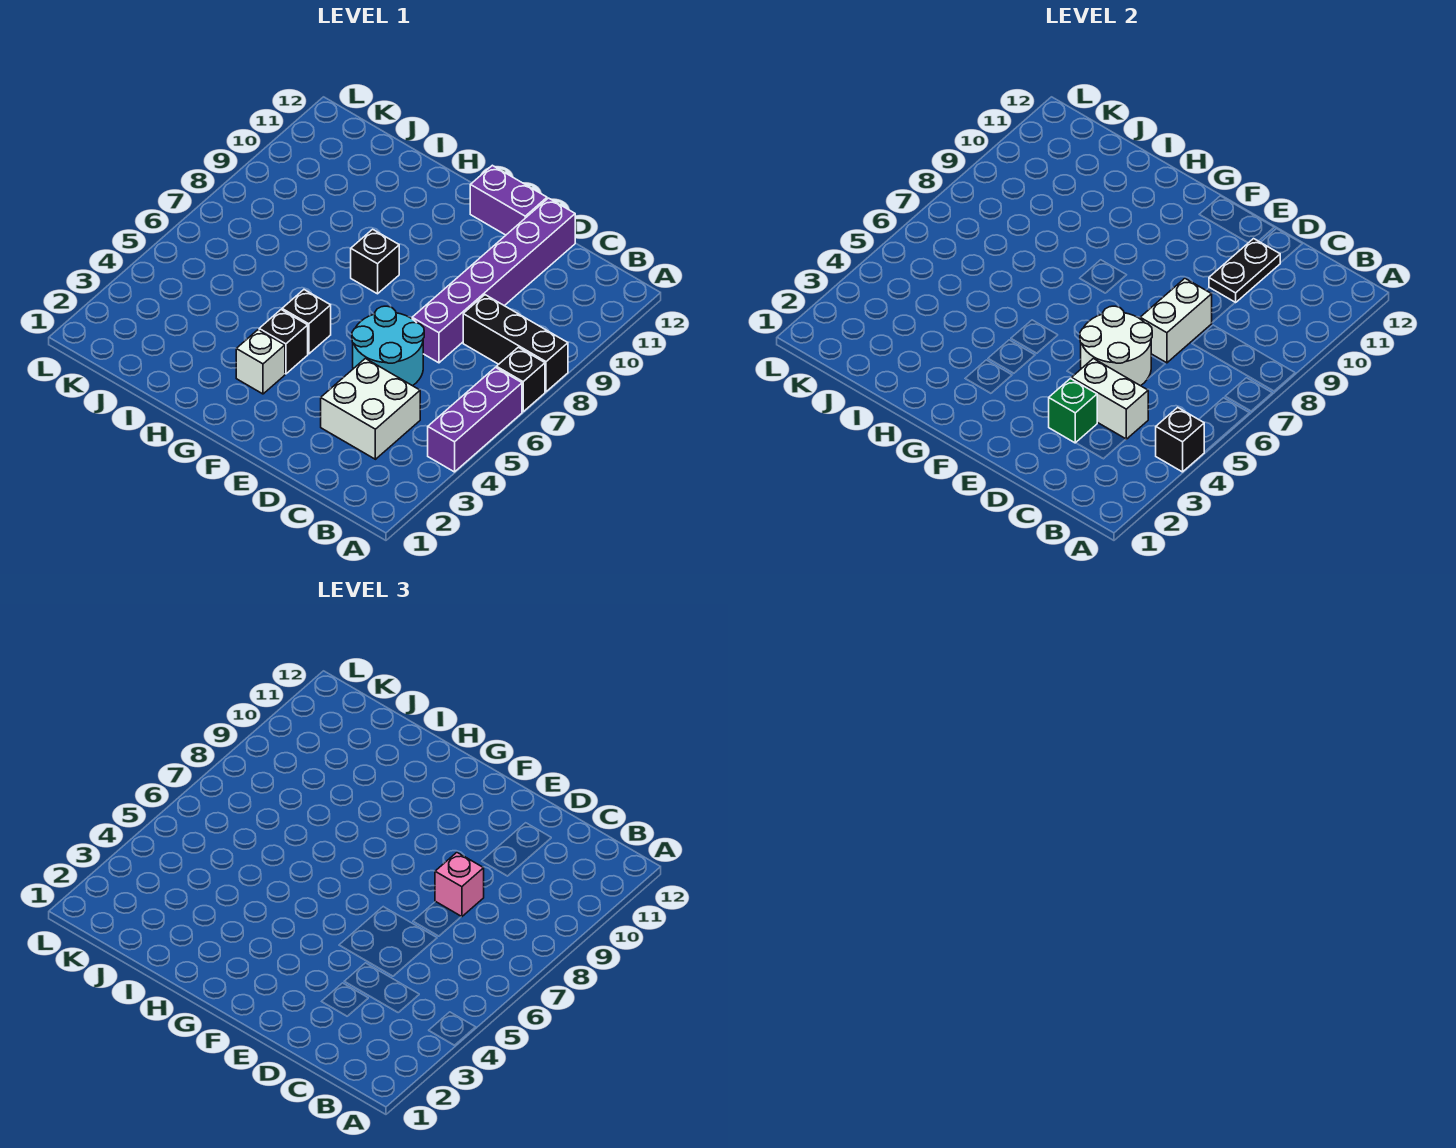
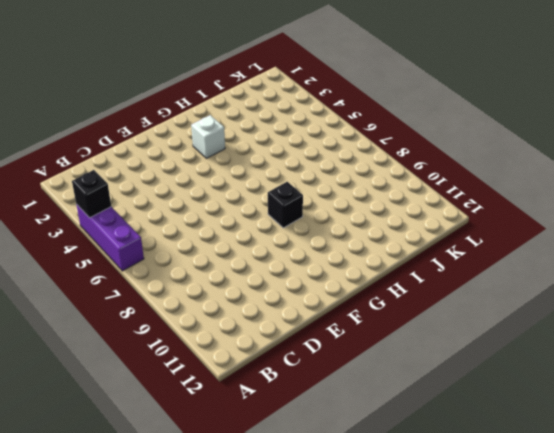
none -> black 1x1 brick [497,347,545,412]
none -> black 1x3 brick [463,295,568,392]
none -> white 2x2 brick [321,358,420,459]

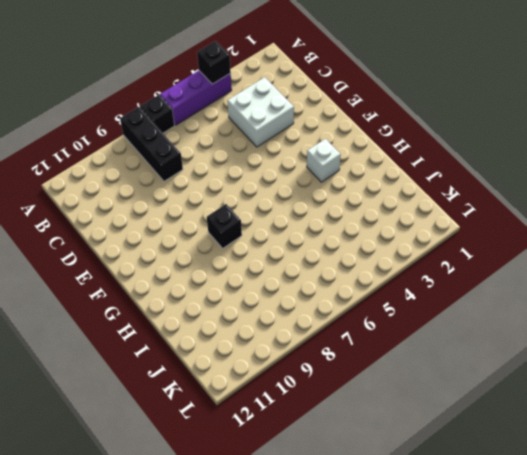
none -> cyan 2x2 round brick [352,306,424,386]
none -> purple 1x6 brick [412,198,575,363]
none -> purple 1x2 brick [470,165,547,235]

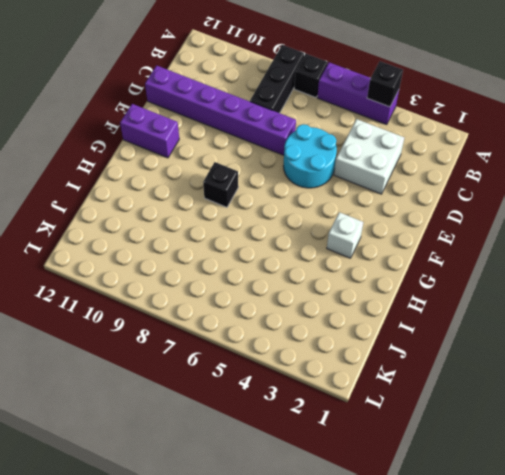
purple 1x2 brick [120,104,179,158] -> purple 1x2 brick turned to [470,165,547,235]
none -> black 1x1 brick [259,310,308,374]
none -> black 1x1 brick [282,290,331,354]
none -> white 1x2 brick [1072,358,1148,439]

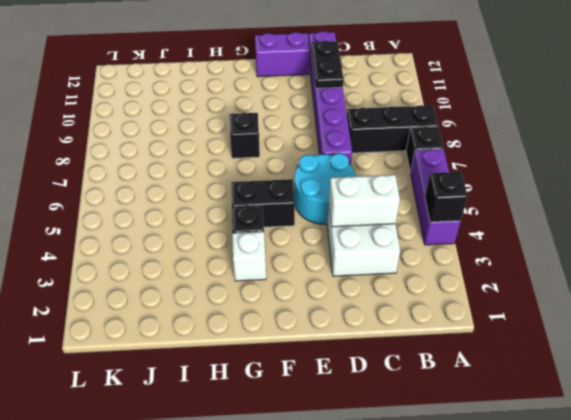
black 1x2 brick [231,179,295,227] -> black 1x1 brick [282,290,331,354]
none -> green 1x1 brick [1049,379,1097,443]
none -> white 2x2 round brick [1080,306,1152,386]
none -> white 1x2 brick [1140,279,1212,363]

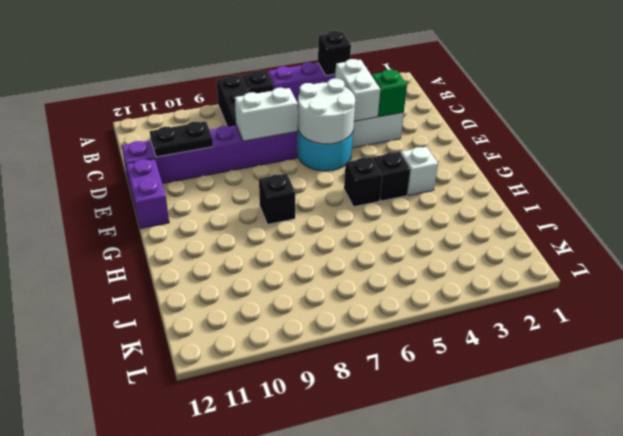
none -> pink 1x1 brick [435,853,484,917]

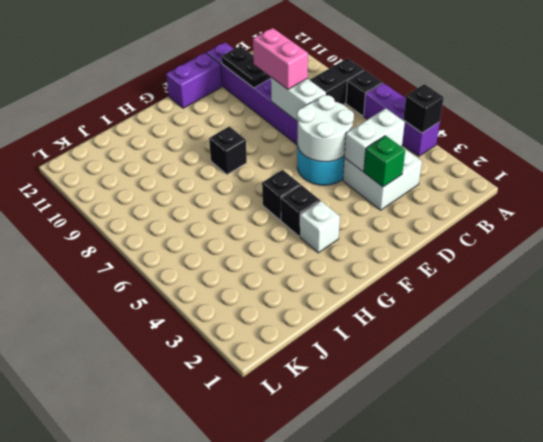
pink 1x2 brick [253,28,308,89] -> pink 1x1 brick [435,853,484,917]

